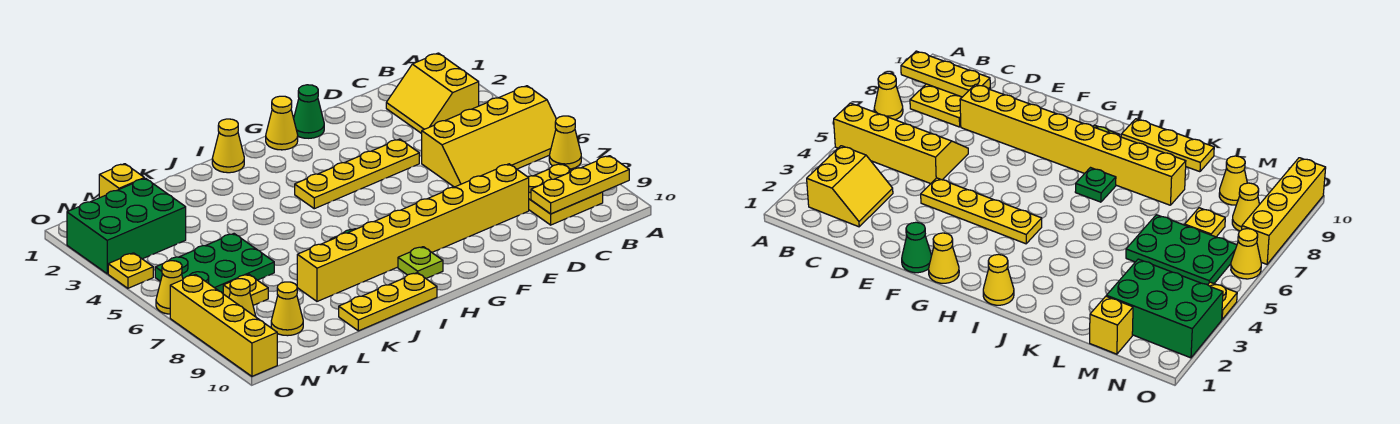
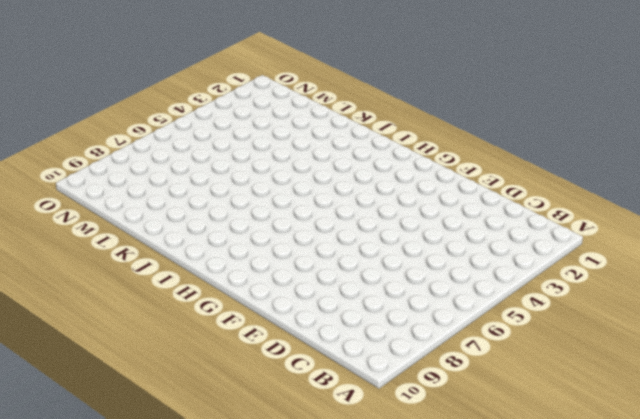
none -> yellow 2x4 slope [422,86,556,187]
none -> yellow 1x1 cone [549,116,581,169]
none -> yellow 2x2 slope [386,53,479,134]

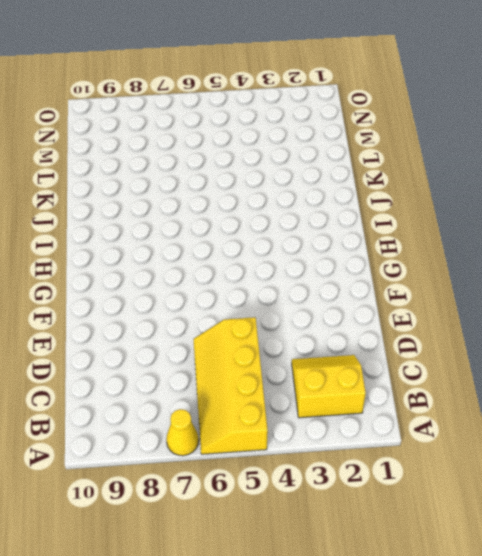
none -> yellow 2x2 plate [528,164,603,225]
none -> yellow 1x8 brick [297,164,529,301]
none -> yellow 1x4 plate [295,139,419,209]

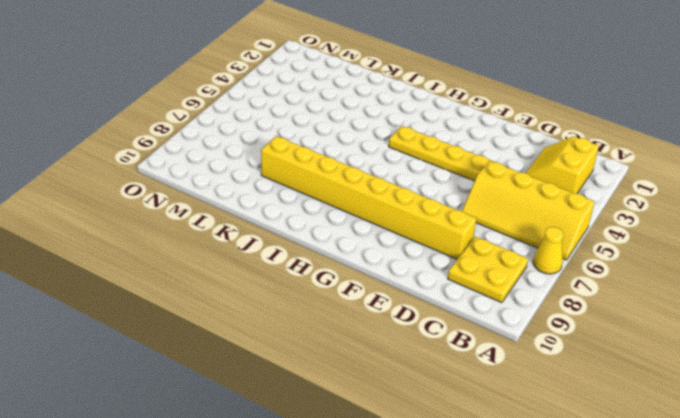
none -> green 1x1 cone [294,85,324,138]
none -> yellow 1x1 cone [266,96,298,150]
none -> lime 1x1 plate [398,247,443,278]

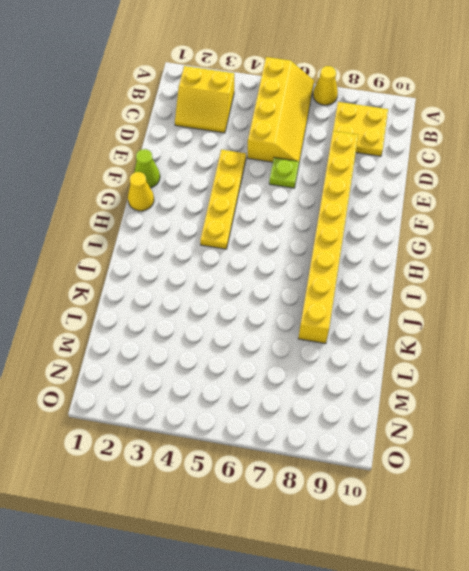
lime 1x1 plate [269,158,299,188] -> lime 1x1 plate moved to [398,247,443,278]
lime 1x1 cone [135,149,160,188] -> green 1x1 cone [294,85,324,138]
none -> yellow 1x1 cone [212,119,244,173]
none -> green 1x1 plate [1075,168,1116,202]
none -> yellow 1x3 plate [339,273,437,331]

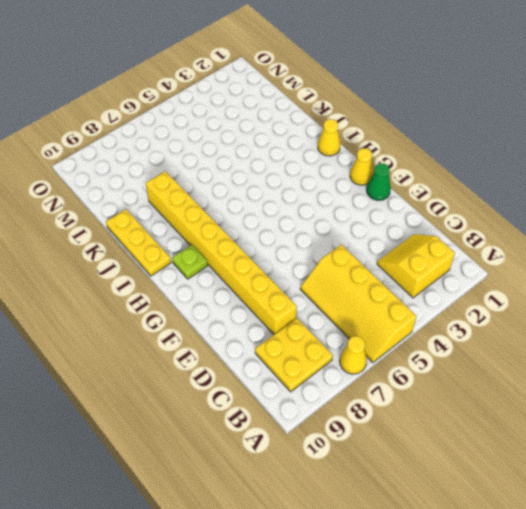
none -> yellow 1x4 plate [295,139,419,209]
none -> green 1x1 plate [1075,168,1116,202]
none -> green 2x3 plate [155,234,274,293]

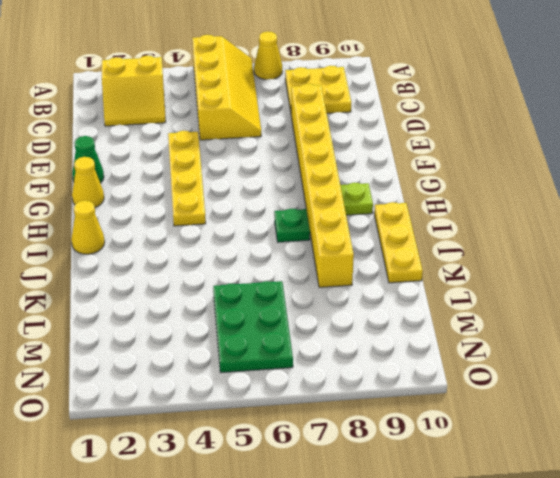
none -> yellow 1x1 brick [99,164,144,198]
none -> green 2x3 brick [67,178,186,274]
none -> yellow 1x1 plate [223,274,268,305]

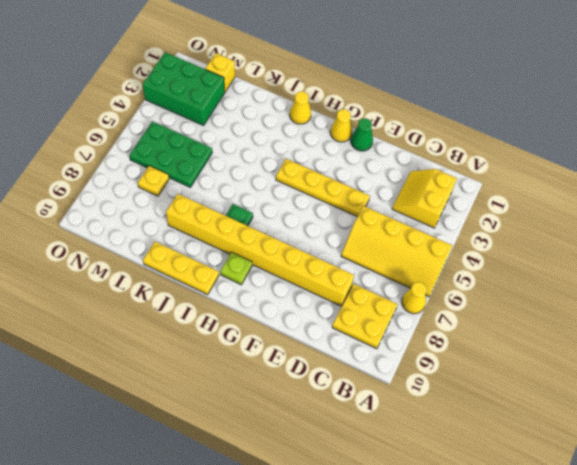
none -> yellow 1x1 cone [271,282,303,336]
none -> yellow 1x1 cone [229,279,256,317]
none -> yellow 1x1 plate [108,253,153,288]

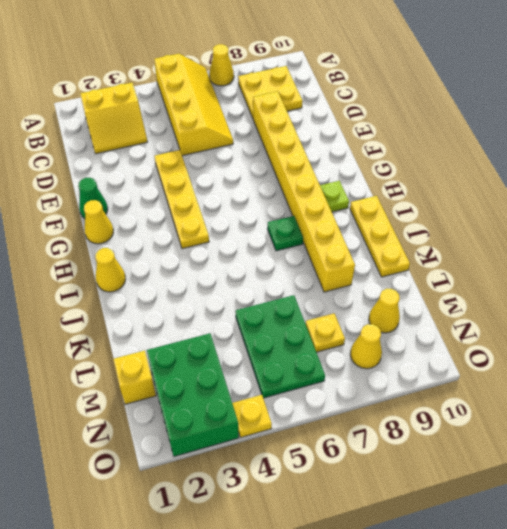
none -> yellow 1x1 cone [156,261,183,314]
none -> yellow 1x4 brick [170,275,277,376]
none -> yellow 1x3 plate [531,156,629,214]

